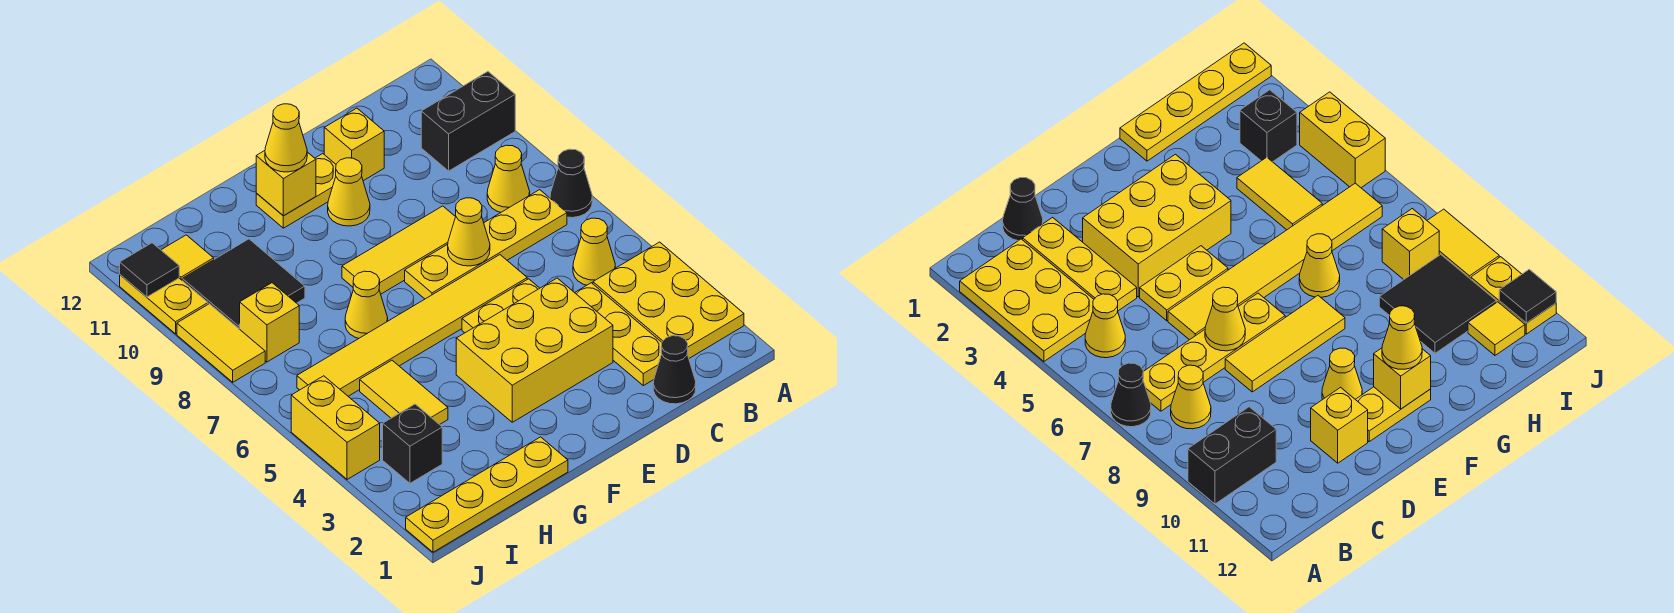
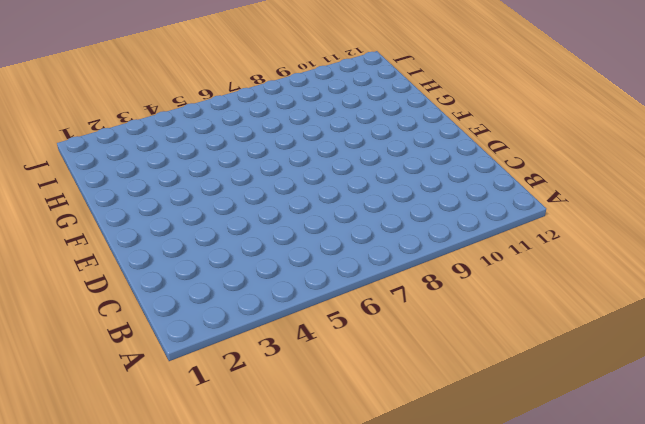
none -> yellow 2x3 plate [593,242,744,358]
none -> black 1x1 cone [550,149,592,218]
none -> black 1x2 brick [421,72,515,171]

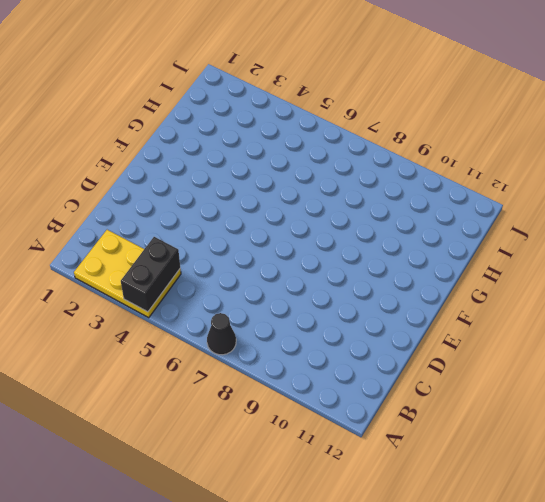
black 1x2 brick [121,237,180,312] -> black 1x2 brick moved to [421,72,515,171]
none -> yellow 1x1 cone [573,218,615,285]
none -> yellow 1x4 plate [405,190,567,299]
none -> yellow 1x1 cone [487,145,530,212]

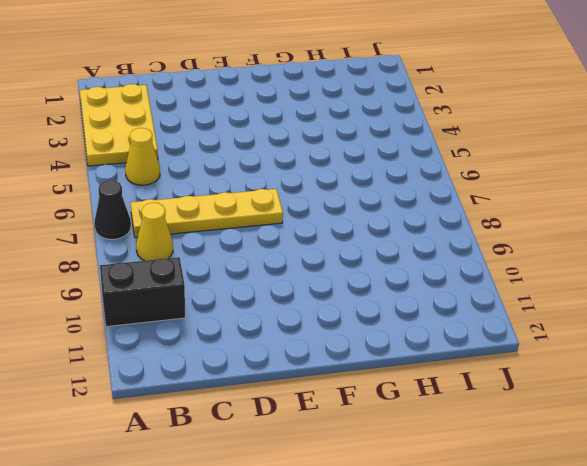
none -> black 1x1 cone [653,336,696,404]
none -> yellow 1x3 plate [575,283,662,386]
none -> yellow 2x3 brick [456,278,613,422]

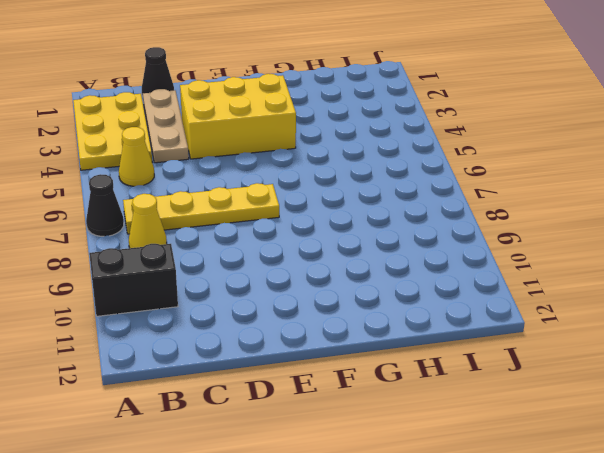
tan 1x3 plate [143,89,189,163] -> yellow 1x3 plate [575,283,662,386]
none -> yellow 1x2 plate [462,279,540,333]
none -> yellow 1x6 tile [297,255,527,396]
none -> yellow 1x3 tile [342,206,455,294]

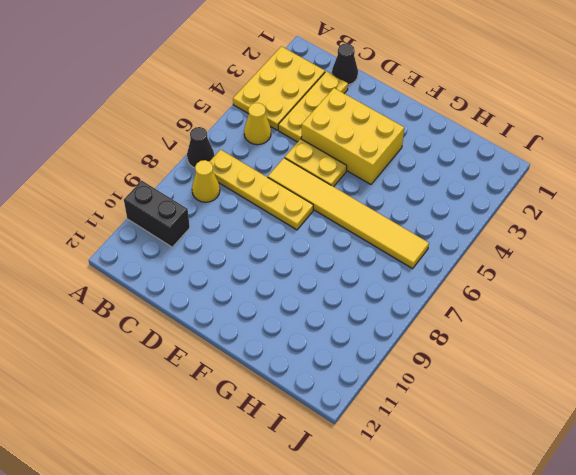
none -> yellow 1x3 tile [342,206,455,294]
none -> yellow 1x1 brick [324,108,384,181]
none -> yellow 1x1 cone [328,158,370,226]

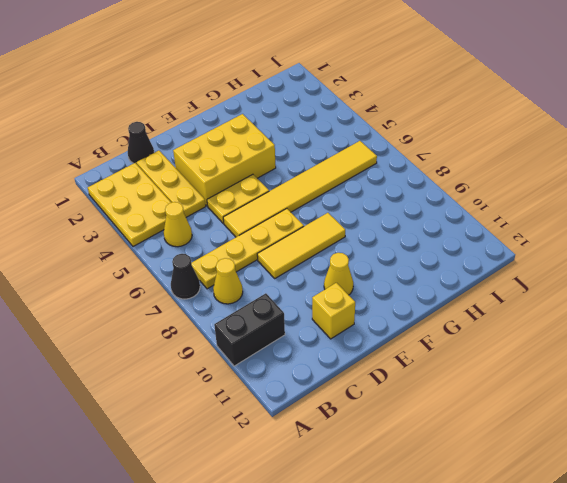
none -> yellow 1x2 plate [256,154,336,228]
none -> yellow 1x4 plate [406,437,568,552]
none -> yellow 1x1 cone [345,271,388,338]

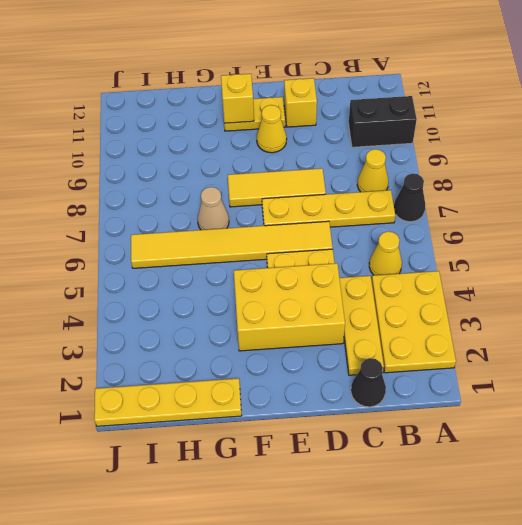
tan 1x1 cone [198,187,229,230] -> yellow 1x1 cone [345,271,388,338]
none -> yellow 1x2 tile [360,360,448,425]
none -> black 2x2 tile [182,239,305,329]
none -> black 1x1 brick [383,404,442,483]

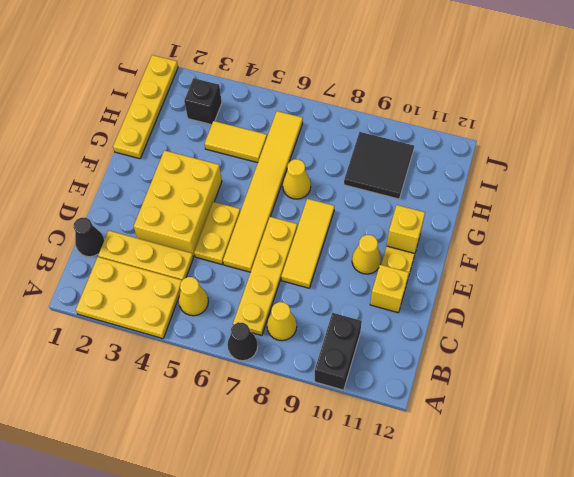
none -> yellow 1x1 brick [240,283,299,362]
none -> yellow 1x1 tile [161,235,214,280]
none -> yellow 1x2 brick [291,376,380,479]

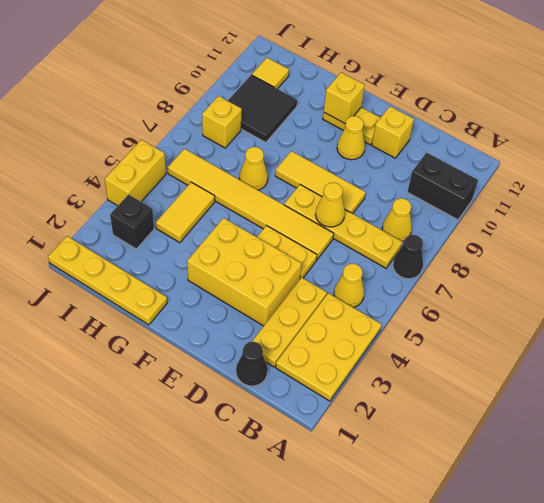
none -> yellow 1x2 tile [177,304,265,382]
none -> yellow 1x2 plate [120,275,208,334]
none -> black 1x1 tile [120,243,179,297]

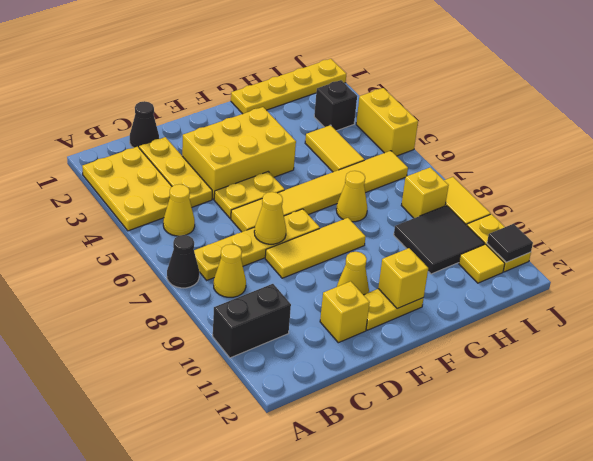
none -> yellow 1x1 cone [265,104,307,172]

